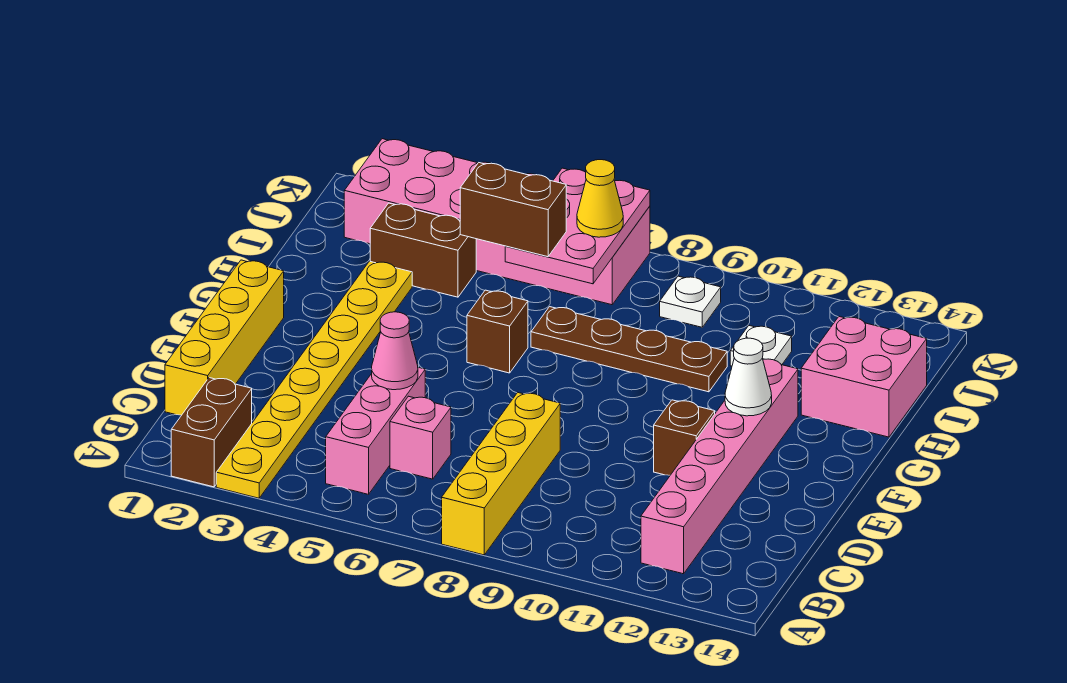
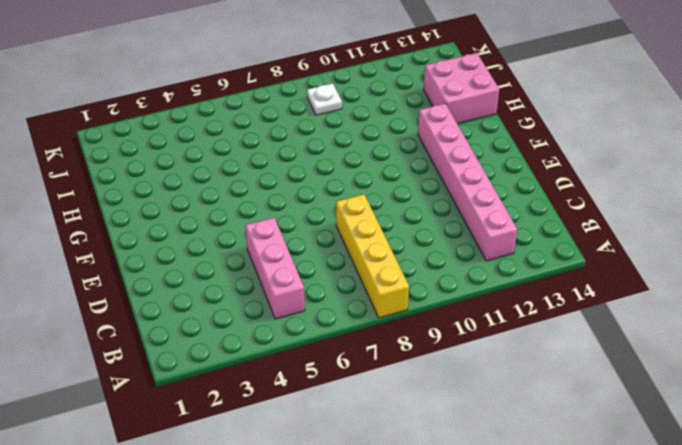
none -> brown 1x2 brick [171,378,252,487]
none -> yellow 1x8 plate [216,261,412,498]
none -> yellow 1x4 brick [165,260,284,415]

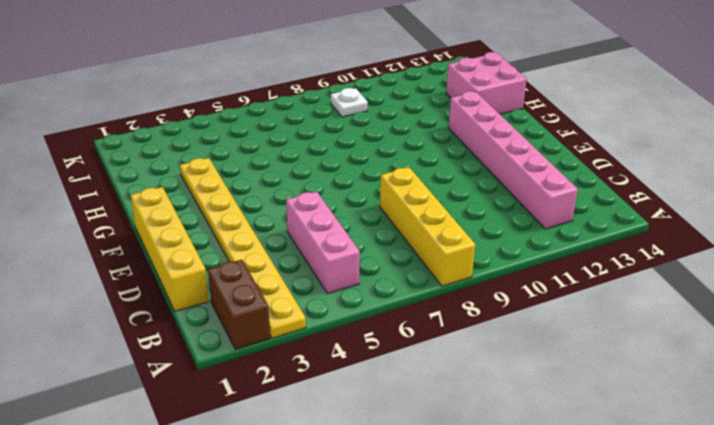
none -> pink 1x1 brick [390,396,451,479]
none -> brown 1x1 brick [654,400,715,475]
none -> brown 1x1 brick [467,290,528,373]

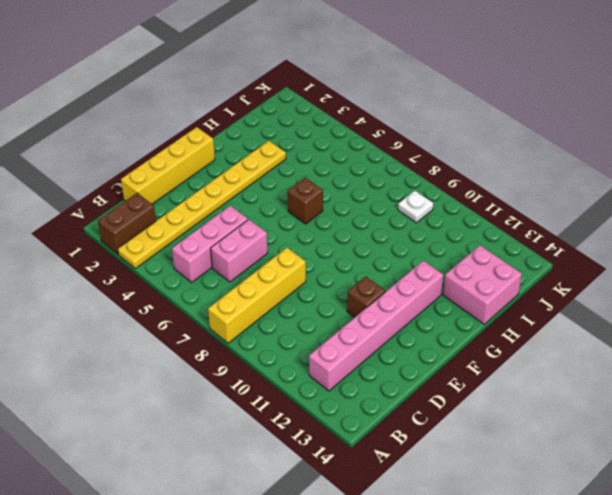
pink 1x2 brick [211,219,268,282] -> pink 1x1 brick [390,396,451,479]
none -> brown 1x4 plate [531,307,727,392]
none -> brown 1x2 brick [370,203,476,297]
none -> white 1x1 plate [730,326,792,366]

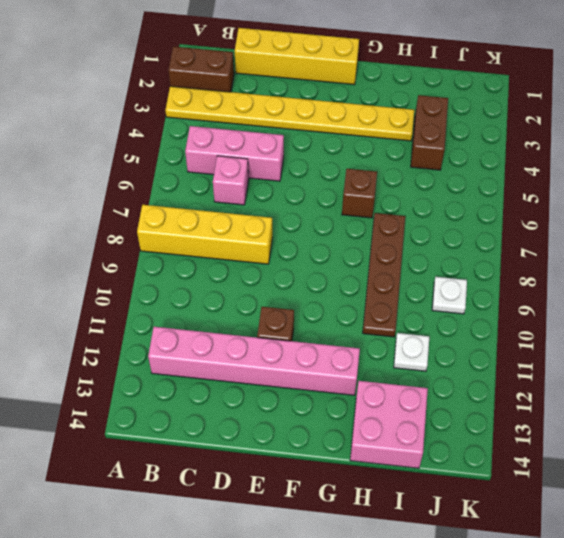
none -> pink 2x6 brick [344,139,650,305]
none -> pink 1x1 cone [372,312,418,390]
none -> white 1x1 cone [725,338,772,416]

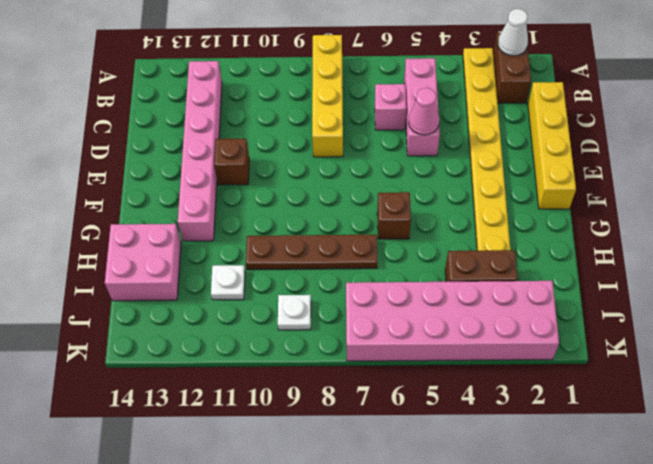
white 1x1 cone [498,9,528,56] -> white 1x1 cone moved to [725,338,772,416]
none -> pink 2x3 plate [505,168,650,284]
none -> brown 1x2 brick [460,163,566,257]
none -> yellow 1x1 cone [577,160,623,237]

